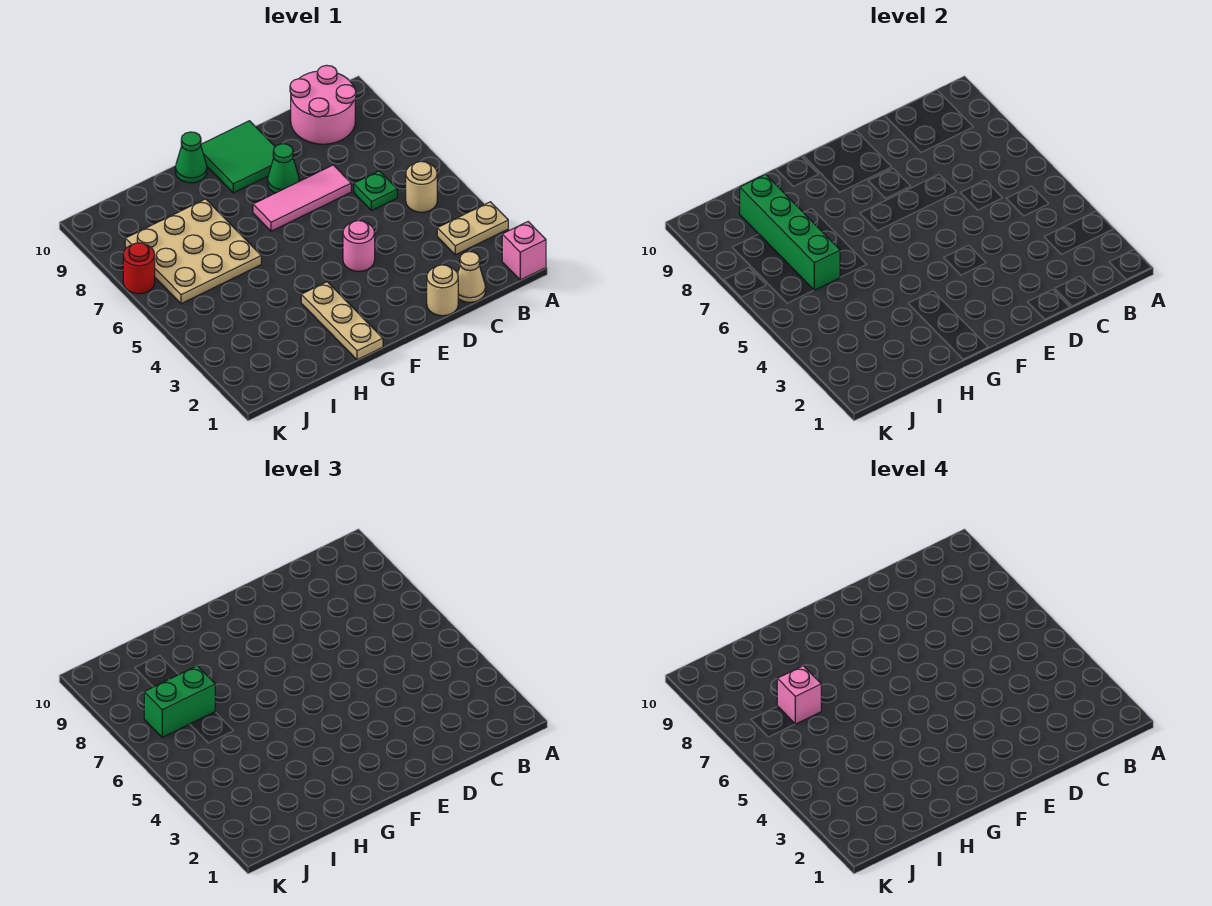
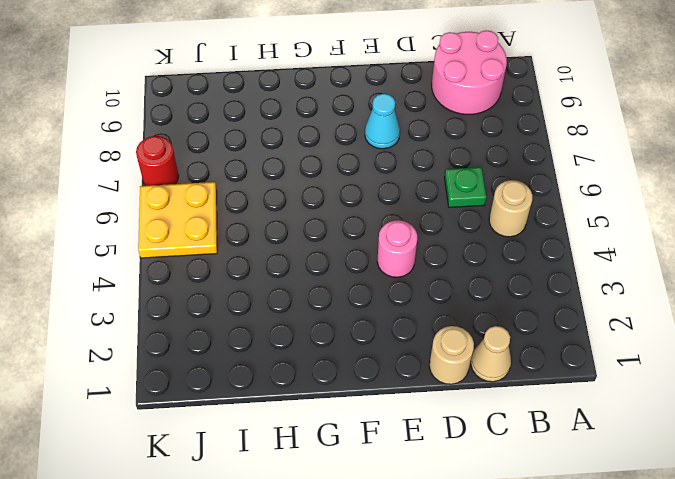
cyan 1x1 cone [365,94,400,149] -> green 1x1 cone [268,144,299,193]
yellow 2x2 plate [138,182,217,258] -> tan 3x3 plate [125,199,261,304]
none -> pink 1x1 brick [502,222,546,280]
none -> tan 1x2 plate [437,202,508,255]
none -> pink 1x3 tile [253,165,351,231]

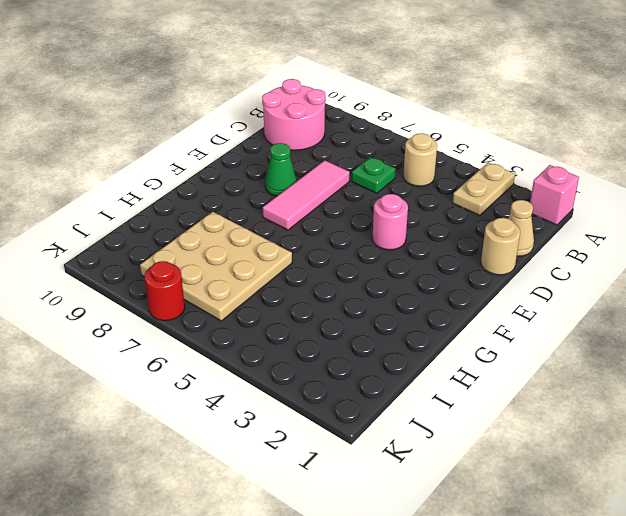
none -> green 2x2 tile [201,121,275,193]
none -> tan 1x3 plate [301,282,383,360]
none -> green 1x1 cone [175,132,207,183]

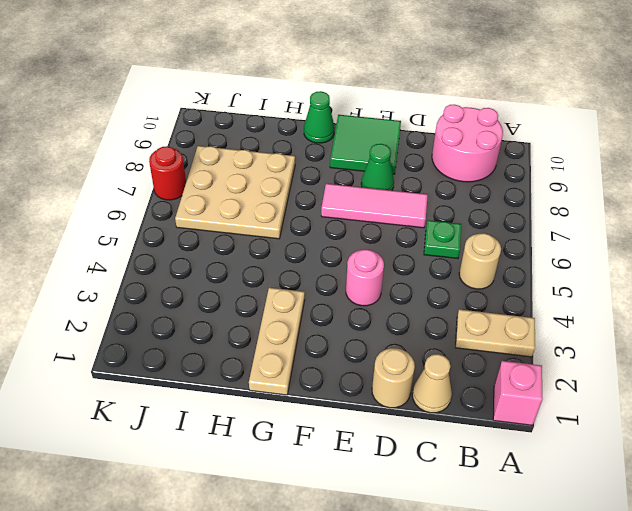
none -> green 1x4 brick [740,174,840,290]
none -> green 1x2 brick [144,666,215,737]
none -> pink 1x1 brick [777,666,821,724]

